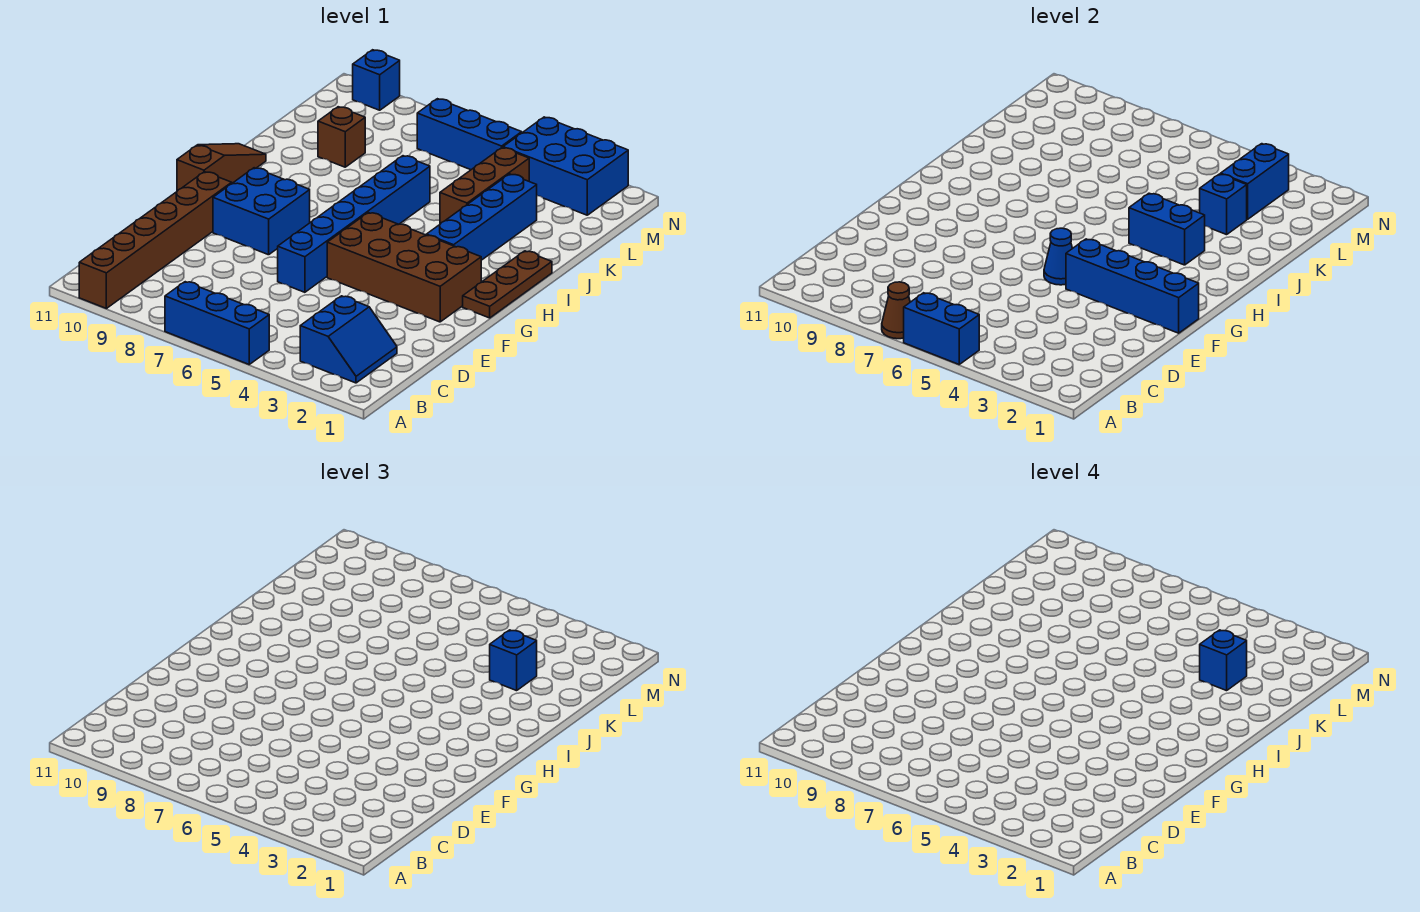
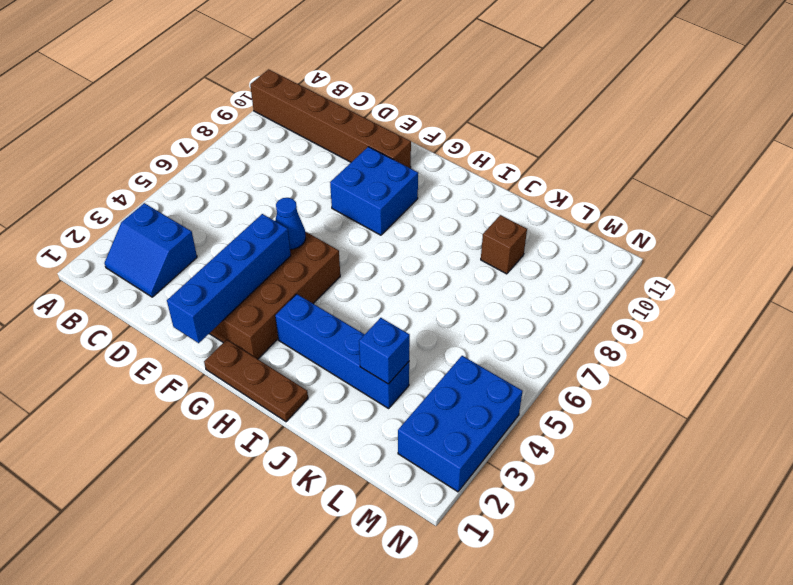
none -> blue 1x3 brick [165,282,269,364]
none -> blue 1x6 brick [278,156,430,292]
none -> brown 1x3 slope [177,144,266,191]

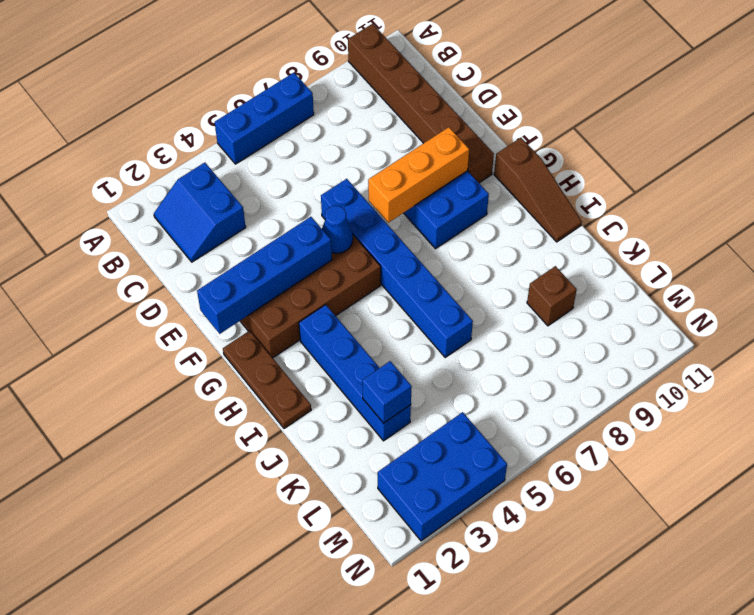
orange 1x3 brick [368,127,469,223] -> none
none -> brown 1x3 brick [440,148,529,224]
none -> blue 1x3 brick [417,99,522,170]
none -> blue 1x1 brick [353,50,400,110]

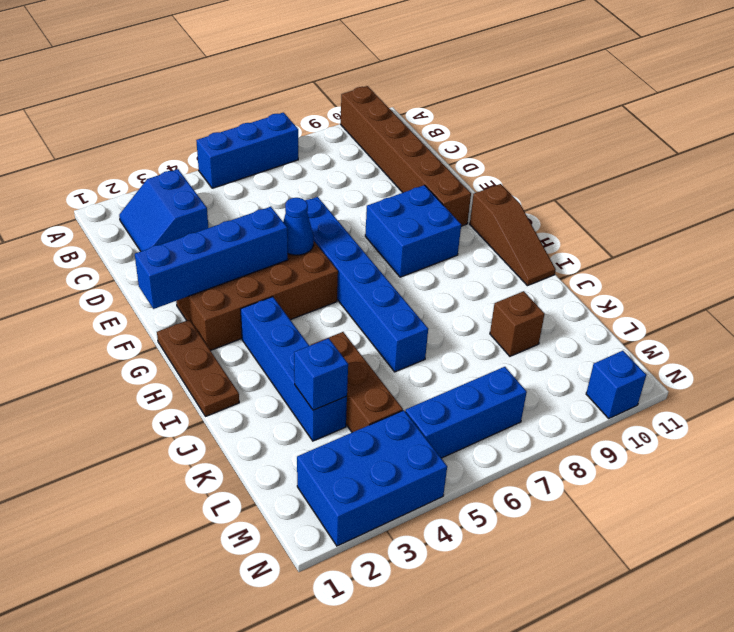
none -> blue 1x2 brick [904,293,979,364]
none -> brown 1x1 cone [882,282,910,339]
none -> blue 1x2 brick [1129,193,1205,265]

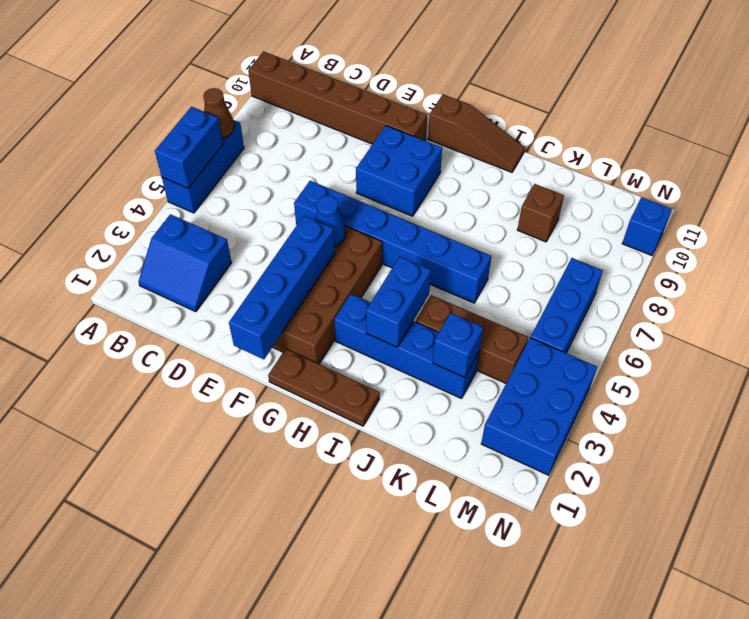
none -> blue 1x2 brick [1221,144,1289,219]
none -> blue 1x1 brick [490,630,537,691]
none -> blue 1x1 brick [1200,630,1247,691]

